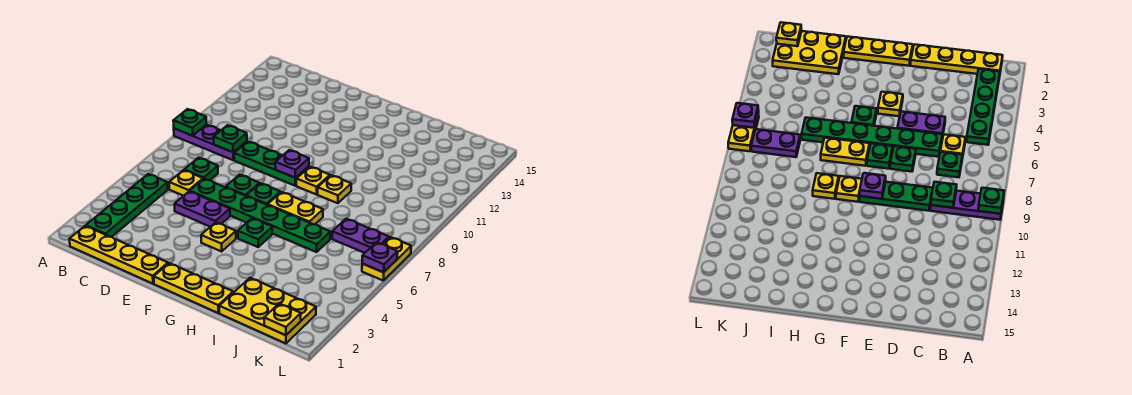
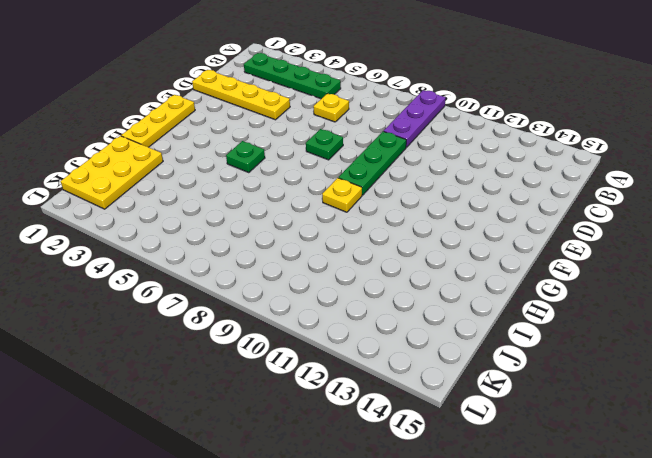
yellow 1x4 plate [192,70,290,120] -> yellow 1x4 plate turned to [69,226,168,284]
none -> green 1x1 plate [184,158,218,180]
none -> purple 1x2 plate [175,191,230,227]
none -> green 1x6 plate [190,179,331,252]

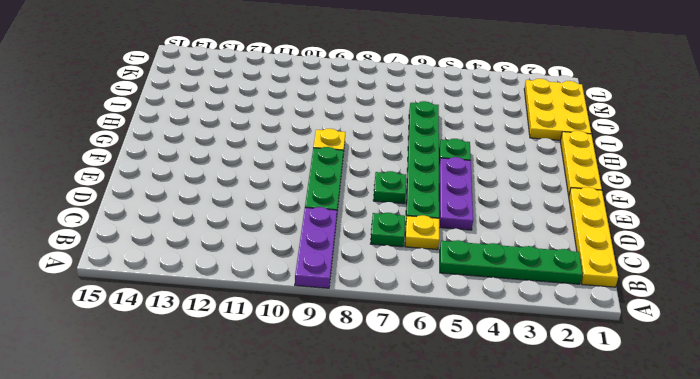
purple 1x3 plate [439,157,473,230] -> purple 1x2 plate [175,191,230,227]
none -> yellow 1x1 plate [201,222,236,251]
none -> green 1x1 plate [247,183,280,205]
none -> yellow 1x2 plate [268,192,323,224]

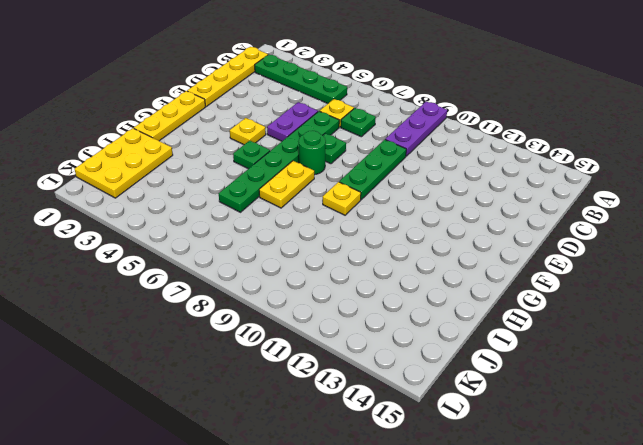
green 1x1 round brick [299,131,326,175] -> green 1x1 plate [247,183,280,205]
none -> yellow 1x1 plate [318,175,351,203]
none -> purple 1x2 plate [332,219,389,253]
none -> yellow 1x2 plate [362,237,411,280]

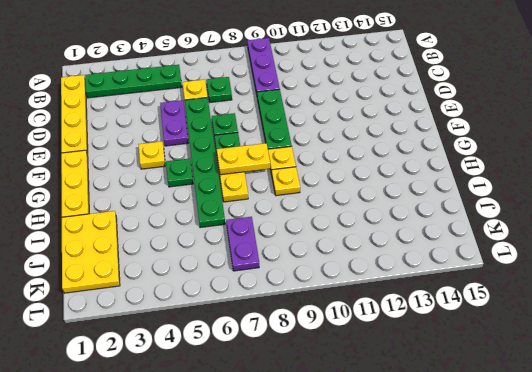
yellow 1x2 plate [217,143,270,175] -> yellow 1x2 plate moved to [362,237,411,280]
none -> green 1x1 plate [173,109,207,136]
none -> green 1x1 plate [214,125,247,152]
none -> purple 1x1 plate [275,150,309,178]

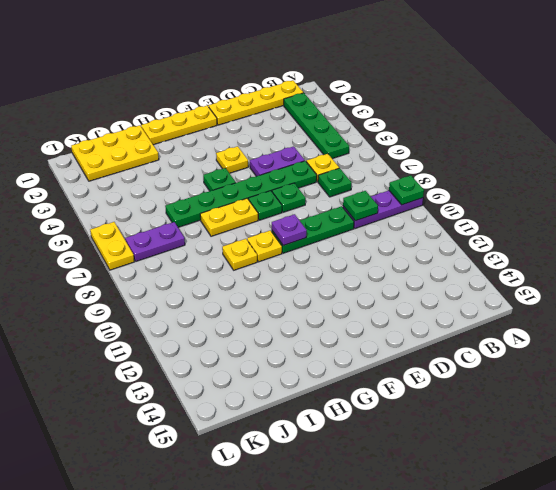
none -> yellow 1x1 plate [264,303,301,335]
none -> purple 1x1 plate [362,242,398,272]

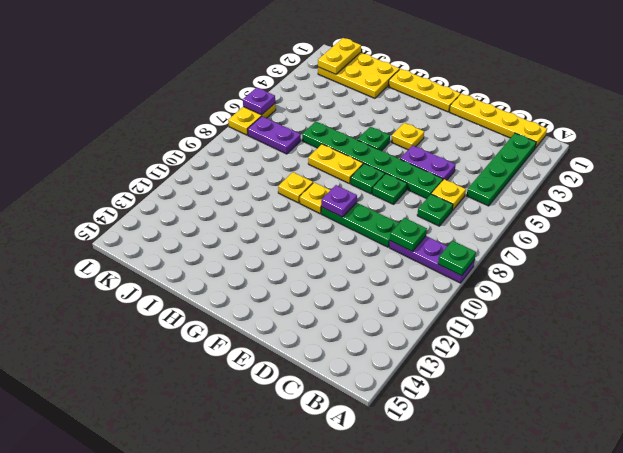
yellow 1x2 plate [318,38,361,74] -> yellow 1x1 plate [264,303,301,335]

